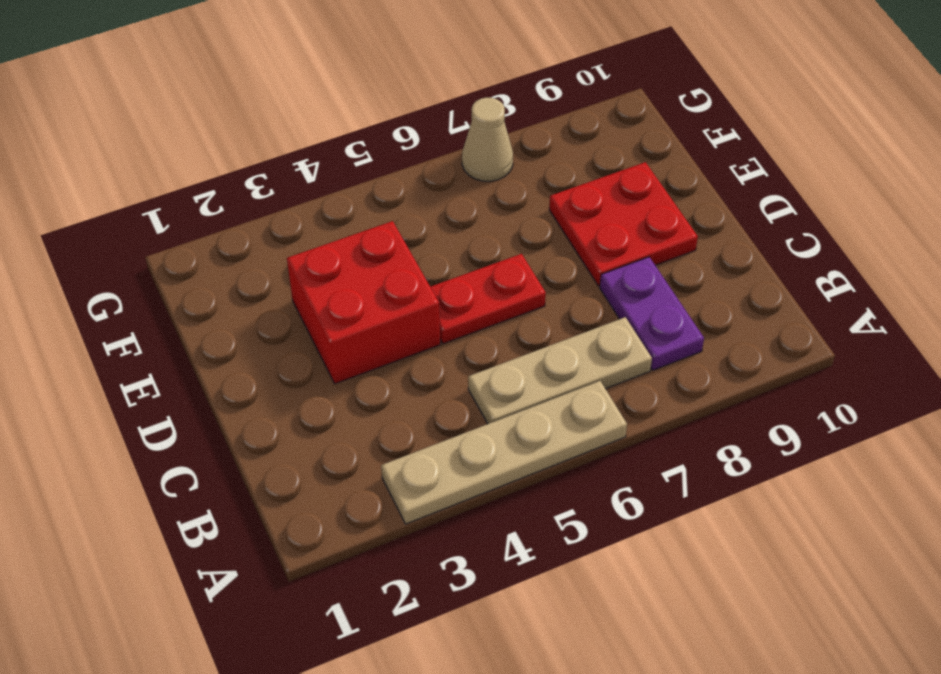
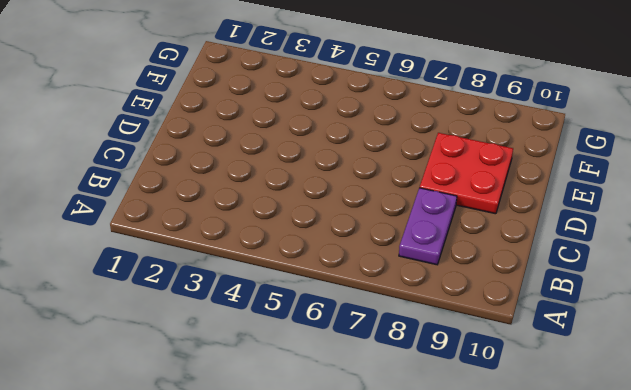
none -> tan 1x4 plate [381,381,627,524]
none -> tan 1x3 plate [468,317,652,424]

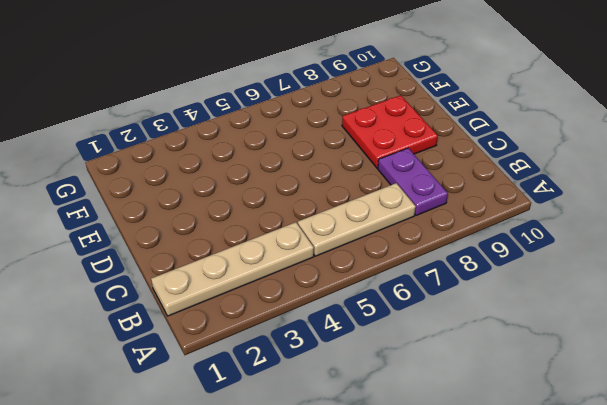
tan 1x4 plate [151,222,314,316] -> tan 1x4 plate moved to [381,381,627,524]
none -> red 2x2 brick [287,221,440,384]
none -> red 1x2 plate [430,254,546,344]

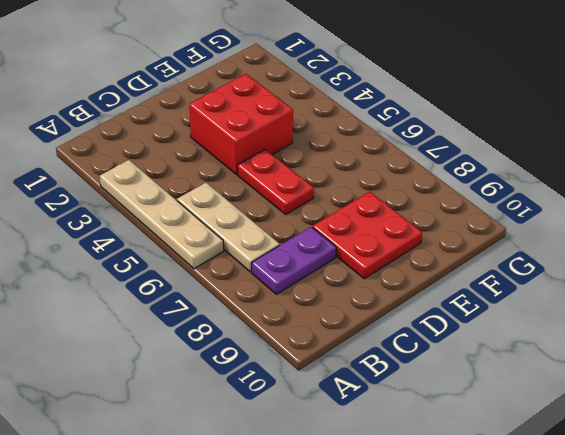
none -> tan 1x1 cone [462,98,513,181]

